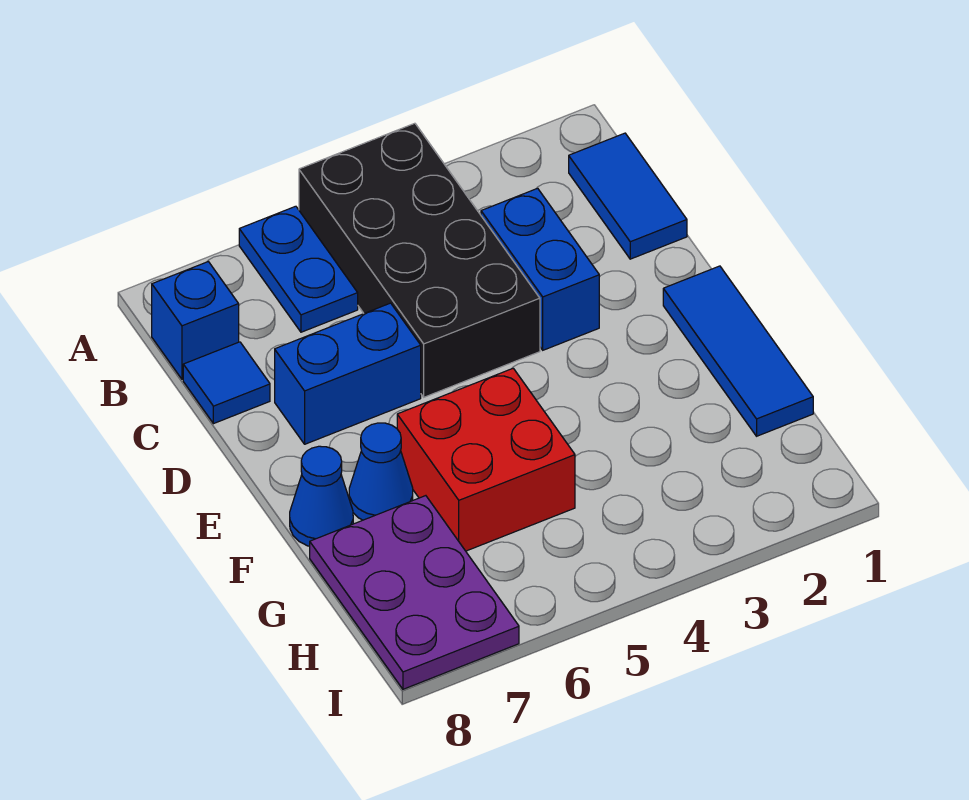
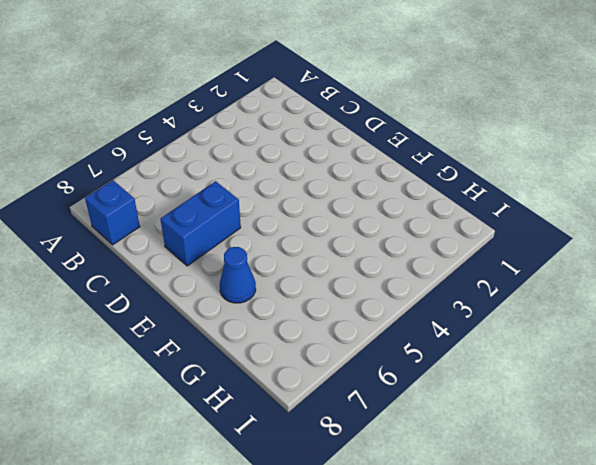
none -> black 2x4 brick [299,123,540,397]
none -> blue 1x2 plate [239,206,358,332]
none -> blue 1x2 tile [569,133,687,259]

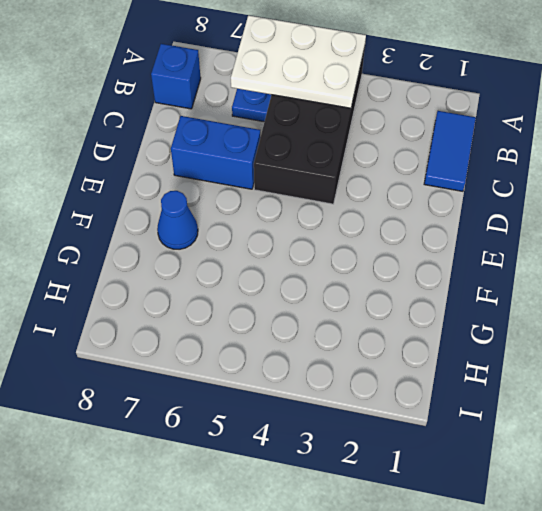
white 2x3 plate [231,15,366,108] -> none
none -> blue 1x2 brick [481,188,599,350]
none -> blue 1x1 tile [183,342,270,424]
none -> blue 1x3 tile [663,266,813,436]

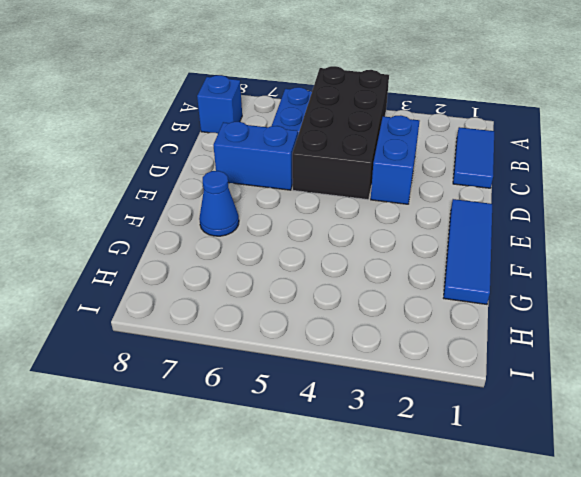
none -> blue 1x1 tile [183,342,270,424]
none -> red 2x2 brick [397,368,575,551]
none -> blue 1x1 cone [290,446,353,546]

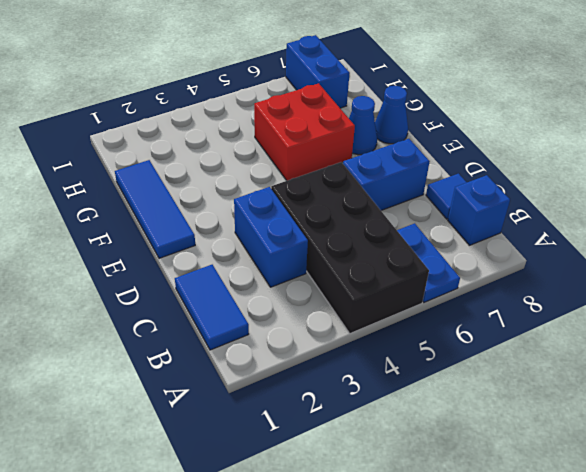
blue 1x2 brick [286,35,350,108] -> purple 2x3 plate [310,496,519,689]

